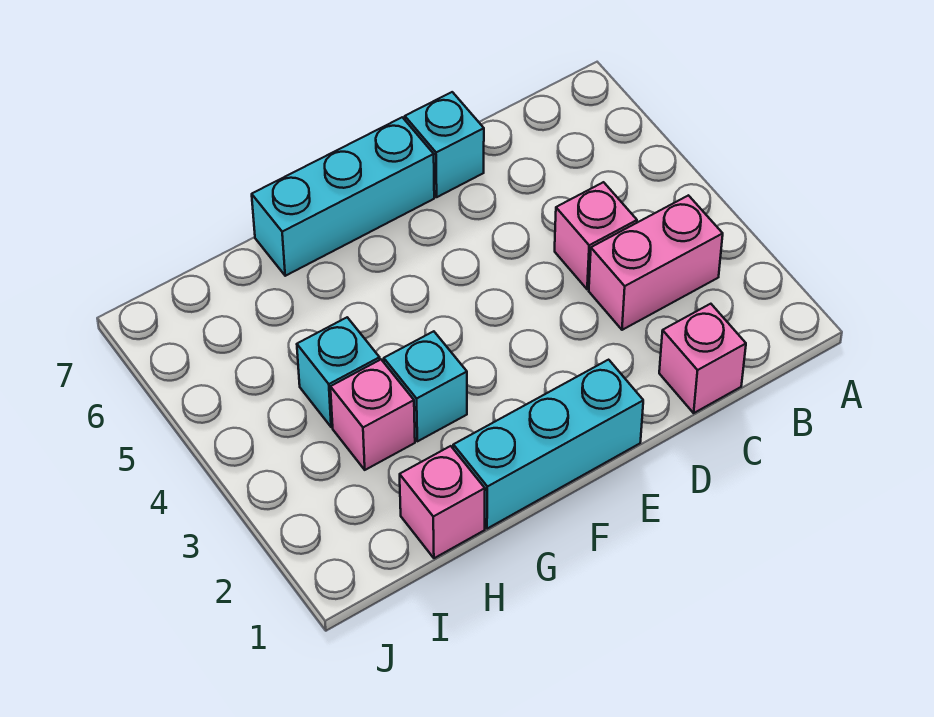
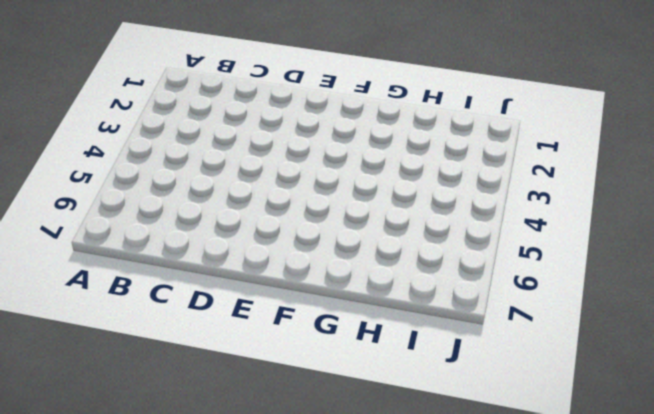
none -> pink 1x2 brick [589,195,723,330]
none -> pink 1x1 brick [659,304,746,413]

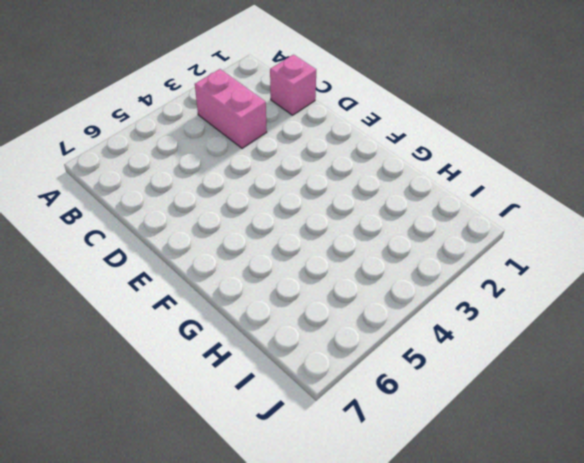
none -> pink 1x1 brick [555,182,637,289]
none -> cyan 1x1 brick [405,92,484,197]

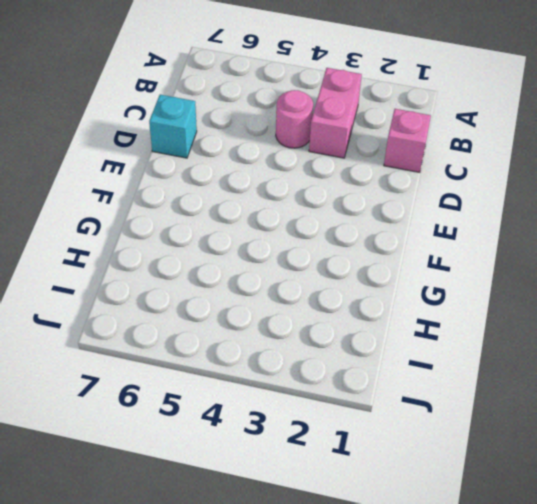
pink 1x1 round brick [276,90,313,148] -> pink 1x1 brick [555,182,637,289]
none -> cyan 1x3 brick [453,360,643,529]
none -> cyan 1x3 brick [252,117,434,276]

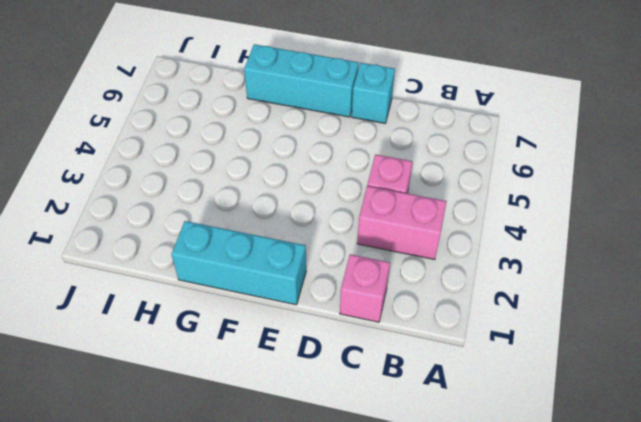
none -> cyan 1x1 brick [384,331,467,441]
none -> pink 1x1 brick [400,446,485,558]

